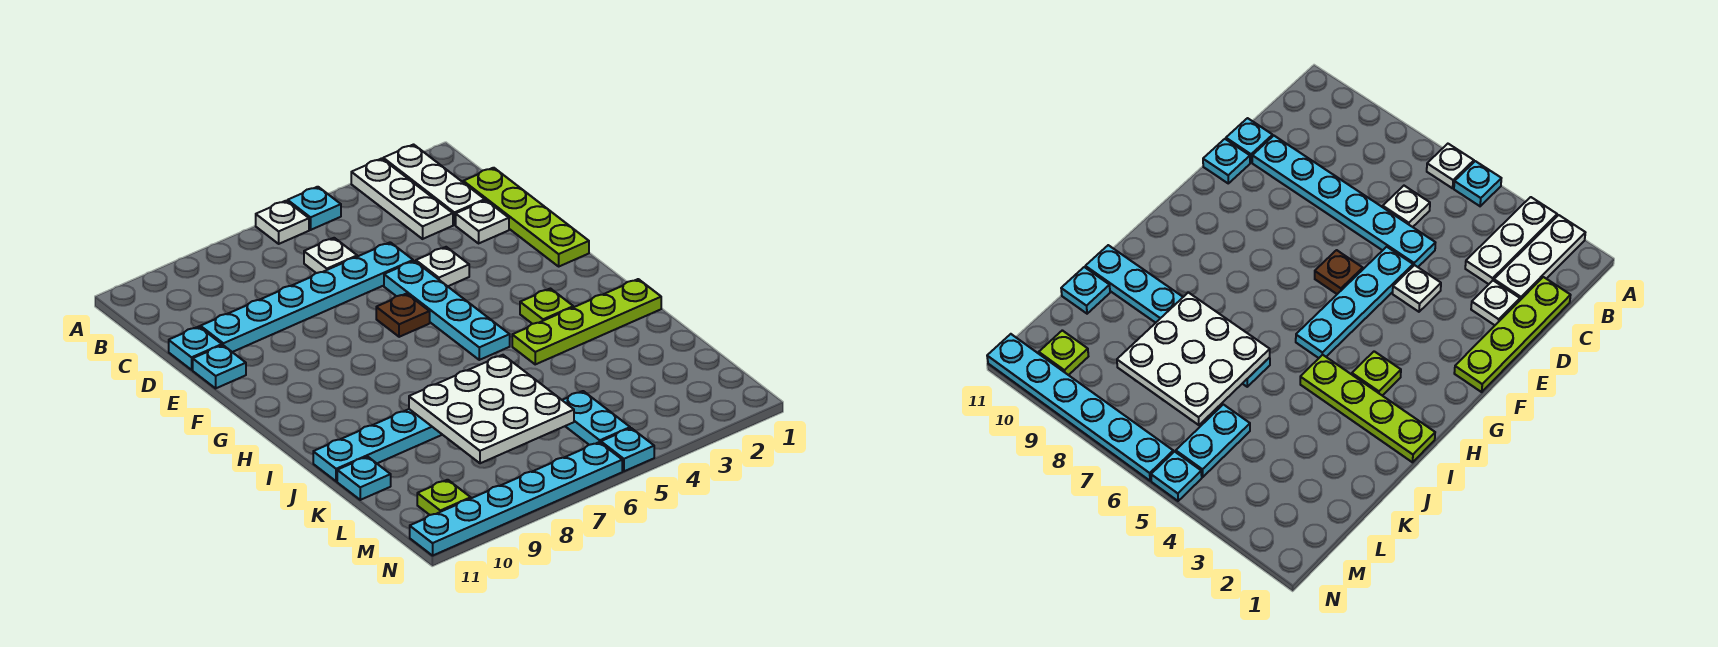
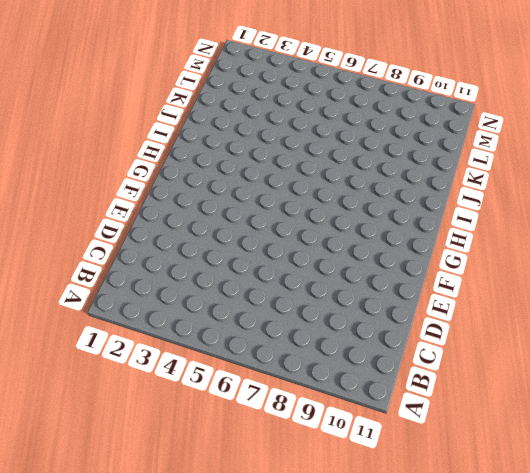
none -> white 1x3 plate [383,145,485,225]
none -> white 1x3 plate [351,158,453,239]
none -> cyan 1x1 plate [288,187,341,230]

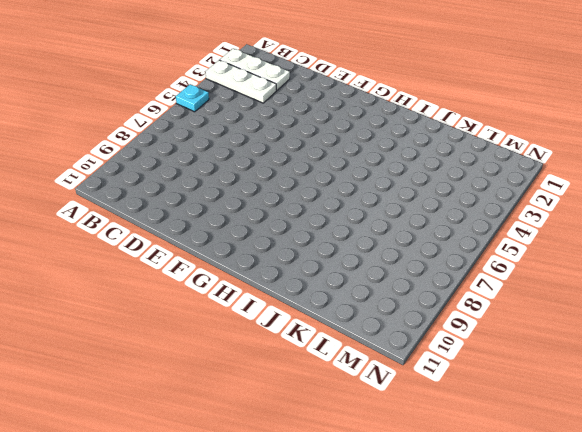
none -> white 1x1 plate [256,201,309,244]
none -> lime 1x4 plate [463,168,589,266]
none -> white 1x1 plate [304,238,357,273]

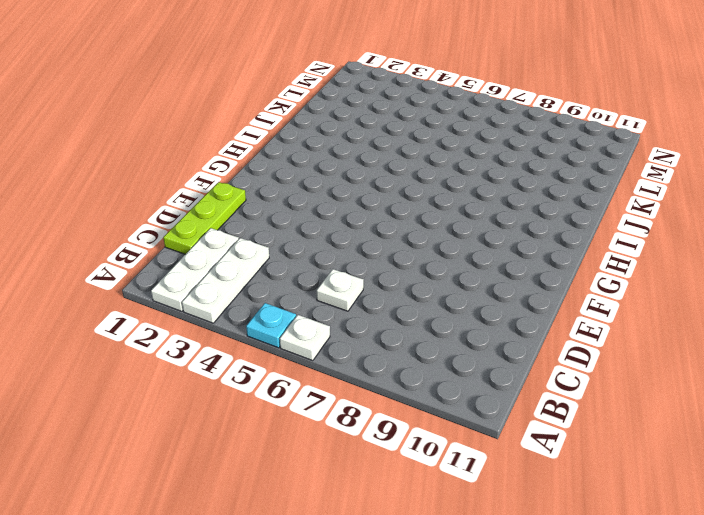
lime 1x3 plate [163,182,246,254] -> lime 1x4 plate [463,168,589,266]
none -> white 1x1 plate [456,200,509,243]
none -> cyan 1x6 plate [200,242,413,352]
none -> cyan 1x1 plate [169,327,222,370]

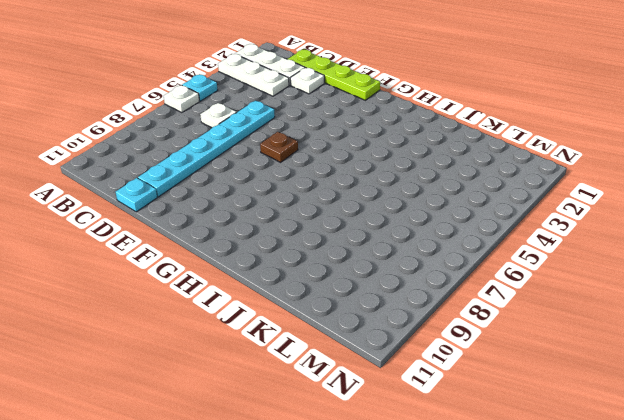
none -> white 1x1 plate [416,247,469,286]
none -> cyan 1x4 plate [384,261,510,360]
none -> cyan 1x1 plate [193,345,246,388]

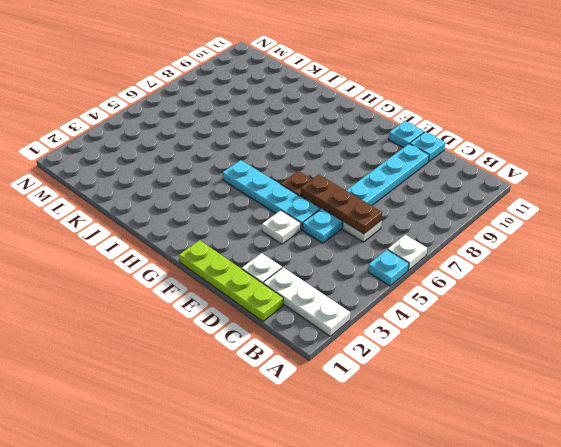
brown 1x3 plate [301,175,382,234] -> none
none -> white 1x3 plate [351,158,453,239]
none -> lime 1x1 plate [520,289,573,324]
none -> lime 1x4 plate [512,279,661,364]

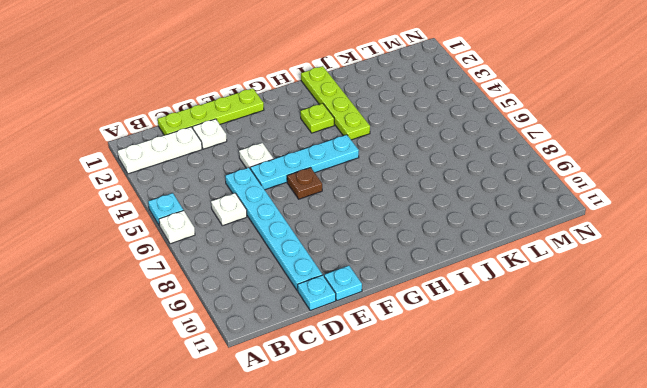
none -> white 1x3 plate [351,158,453,239]
none -> cyan 1x6 plate [313,409,442,481]
none -> cyan 1x1 plate [337,457,391,500]

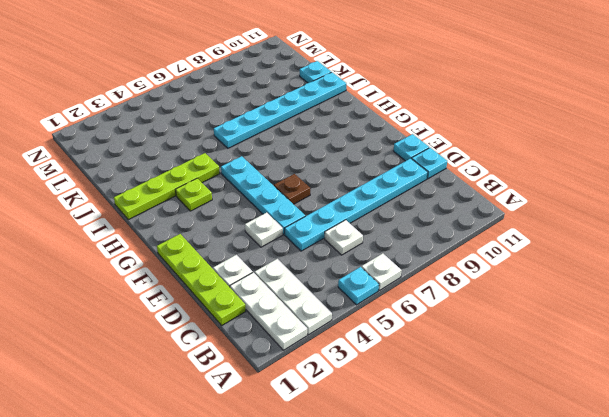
none -> cyan 1x2 plate [562,391,630,445]
none -> lime 1x1 plate [417,480,471,515]
none -> cyan 1x1 plate [601,428,654,471]

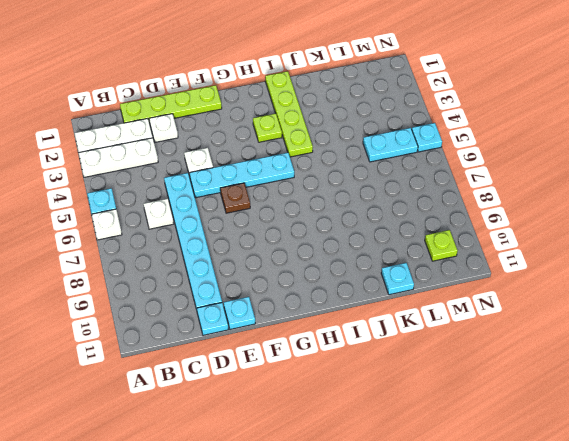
none -> cyan 1x6 plate [313,409,442,481]
none -> cyan 1x6 plate [410,442,622,556]
none -> white 3x3 plate [409,355,574,463]

